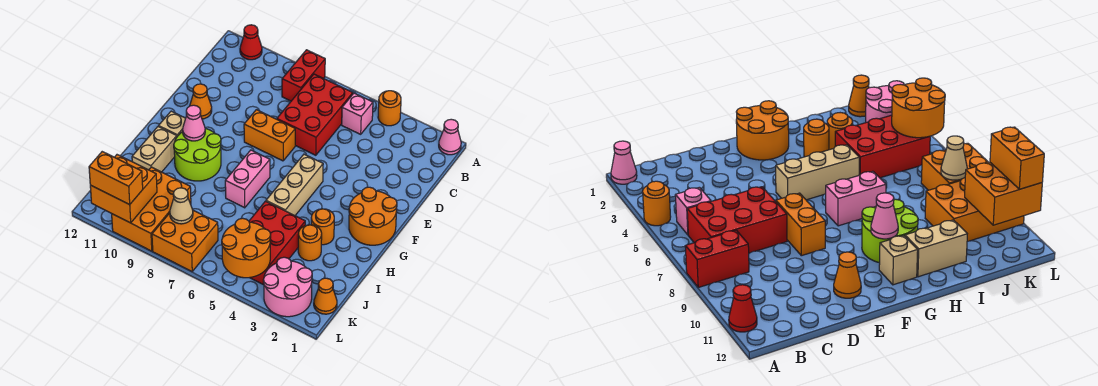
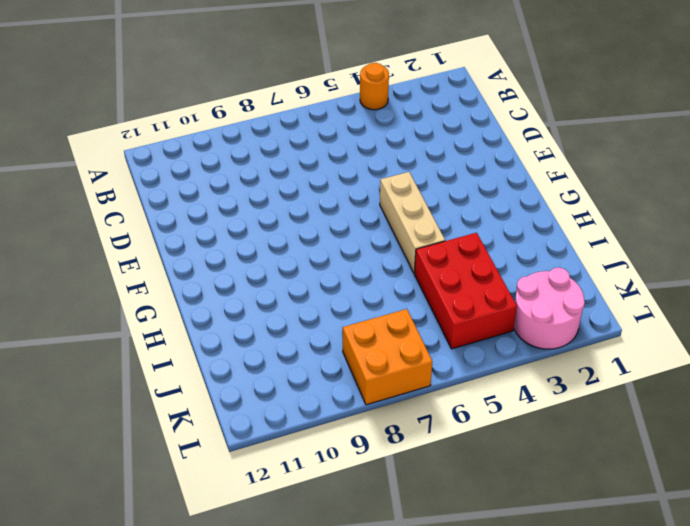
none -> pink 1x1 cone [439,119,461,155]
none -> red 1x2 brick [282,50,325,101]
none -> red 1x1 cone [240,25,262,60]

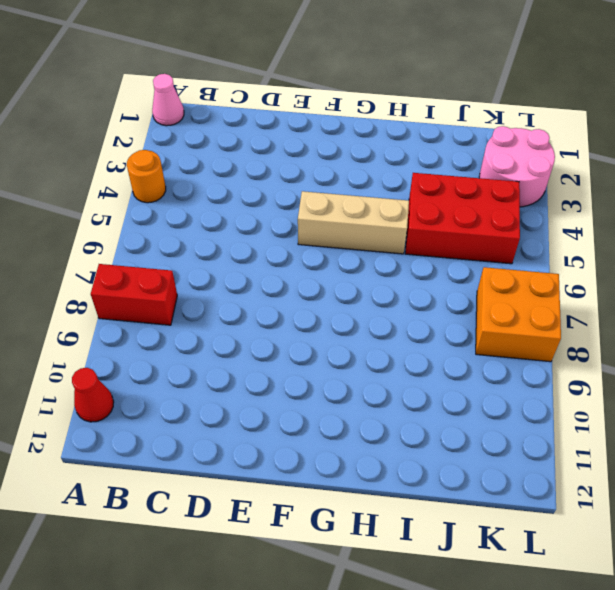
none -> pink 1x1 brick [342,93,373,134]
none -> red 2x3 brick [277,74,353,155]
none -> orange 1x2 brick [244,110,295,161]

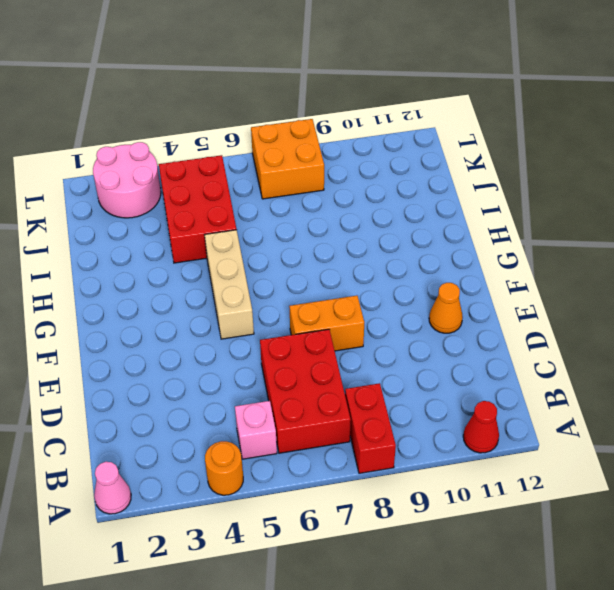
none -> orange 2x2 round brick [349,187,397,245]
none -> pink 1x2 brick [225,150,270,208]
none -> lime 2x2 round brick [174,129,221,181]

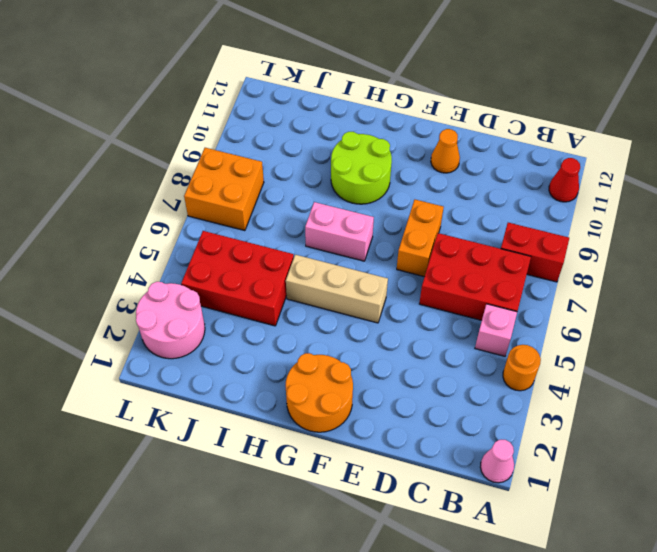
none -> tan 1x1 brick [159,111,186,136]
none -> orange 1x1 round brick [311,209,334,245]
none -> tan 1x2 brick [132,126,177,172]

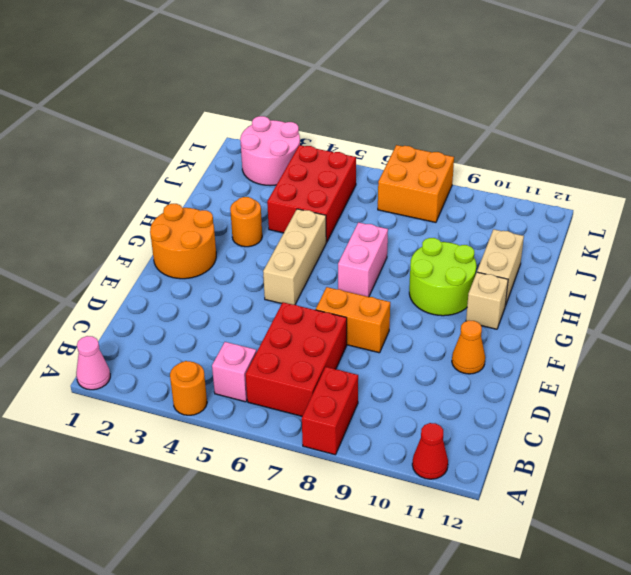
none -> orange 1x1 round brick [298,225,322,261]
none -> orange 2x3 brick [112,167,191,251]
none -> orange 1x1 cone [314,278,337,314]

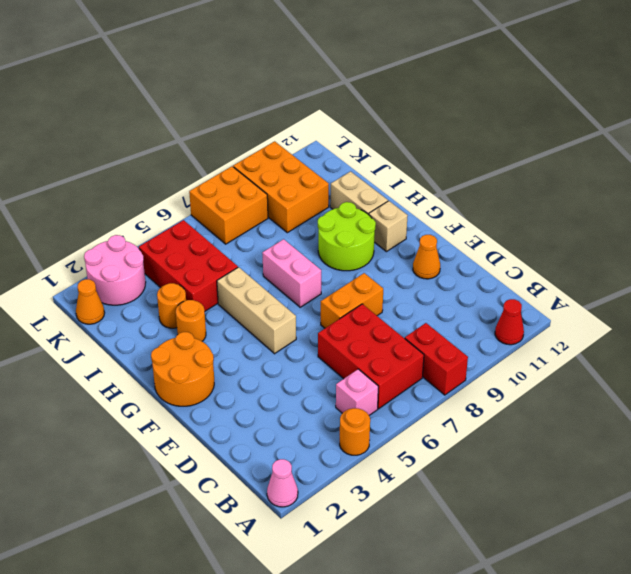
none -> pink 1x1 cone [183,105,205,141]
none -> orange 2x2 round brick [222,218,271,278]
none -> tan 1x1 cone [170,188,193,224]

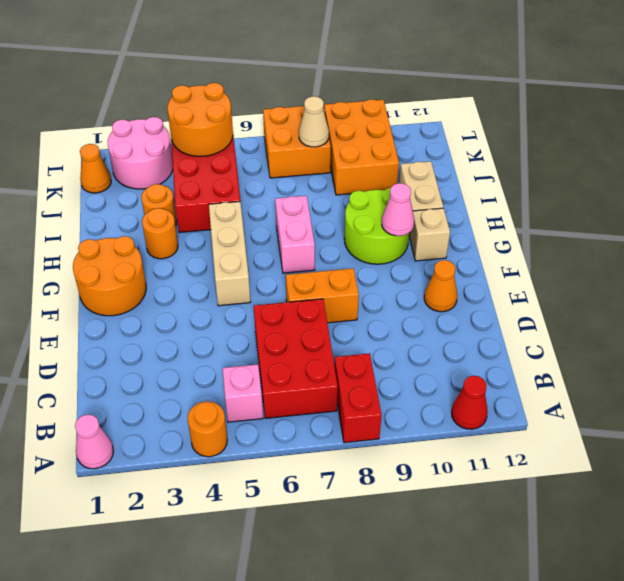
none -> orange 2x2 brick [90,155,157,223]
none -> orange 1x2 brick [89,152,143,205]

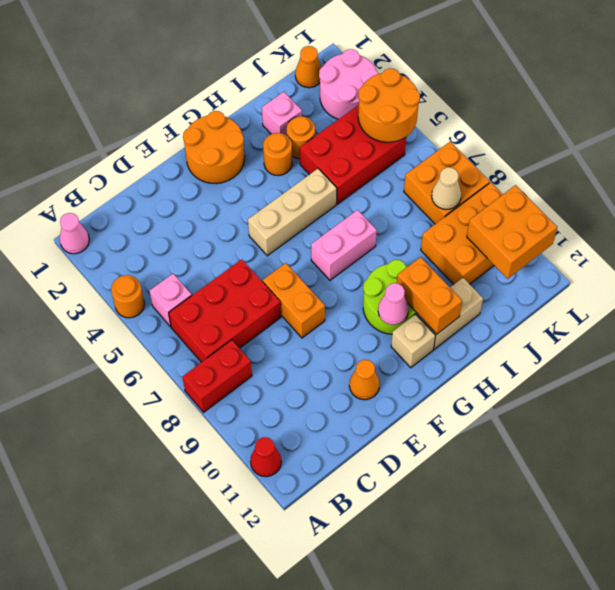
orange 1x2 brick [397,257,462,334] -> orange 1x2 brick moved to [89,152,143,205]
pink 1x1 brick [262,92,302,136] -> none

